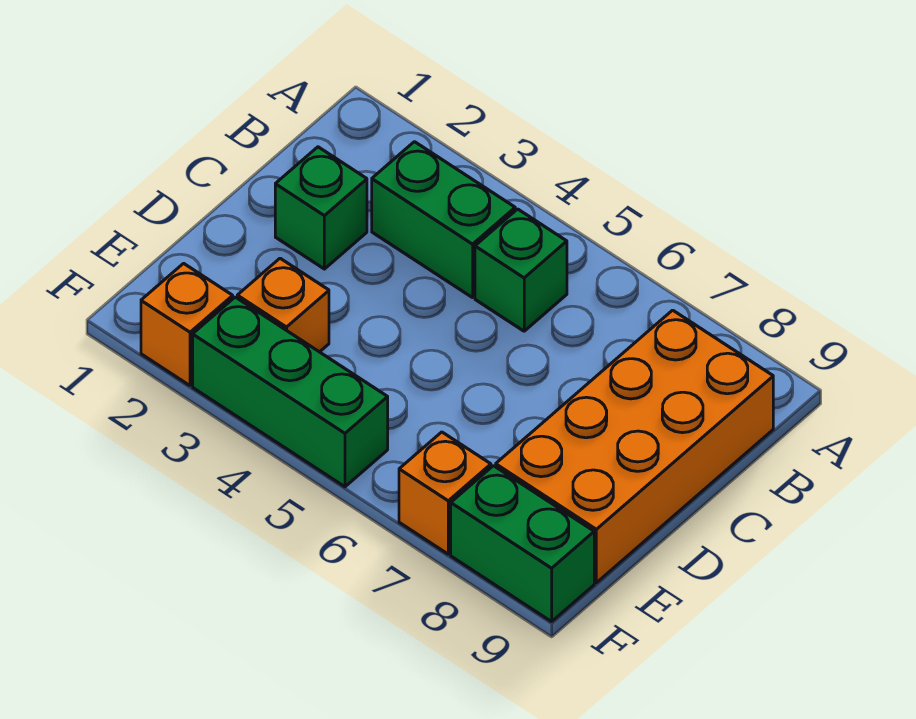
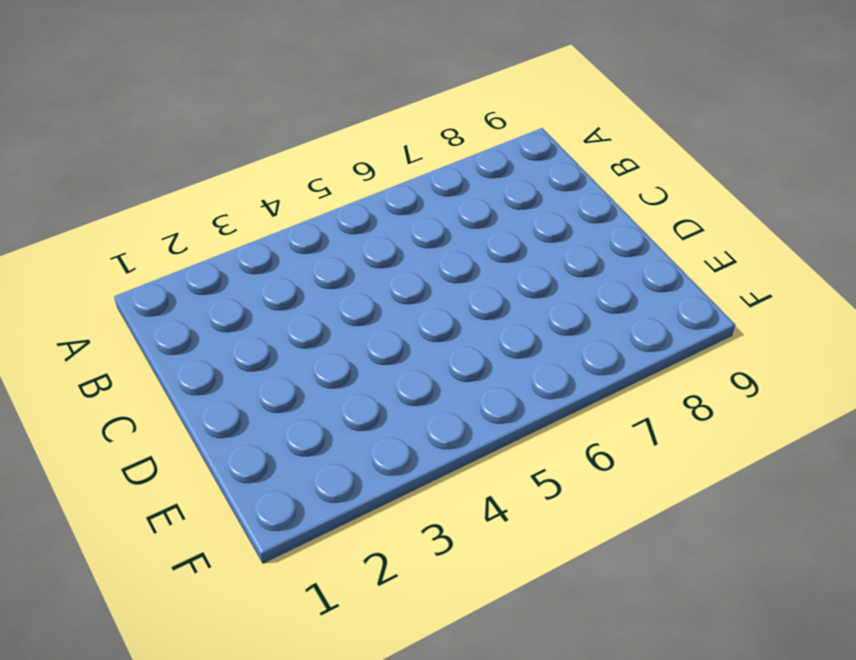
none -> green 1x2 brick [372,142,515,298]
none -> green 1x1 brick [475,209,567,331]

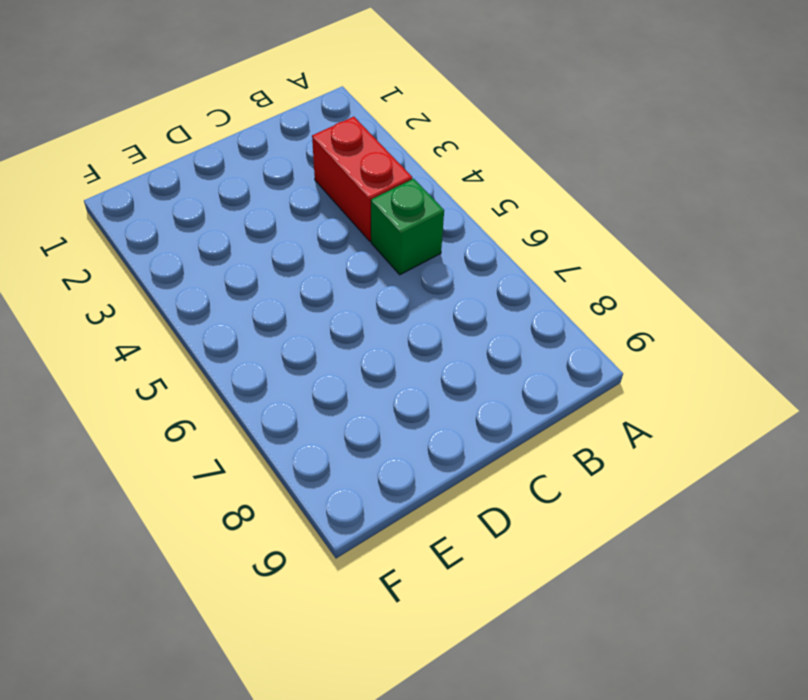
red 1x2 brick [312,117,412,241] -> green 1x2 brick [372,142,515,298]
none -> orange 2x4 brick [496,310,773,583]
none -> green 1x1 brick [275,147,367,269]

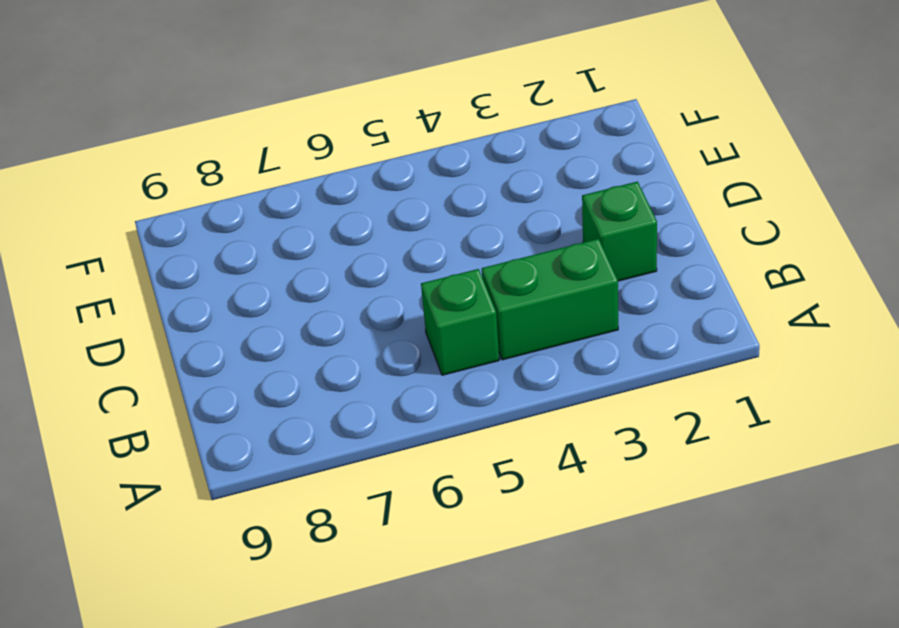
none -> orange 2x4 brick [496,310,773,583]
none -> orange 1x1 brick [237,258,329,352]

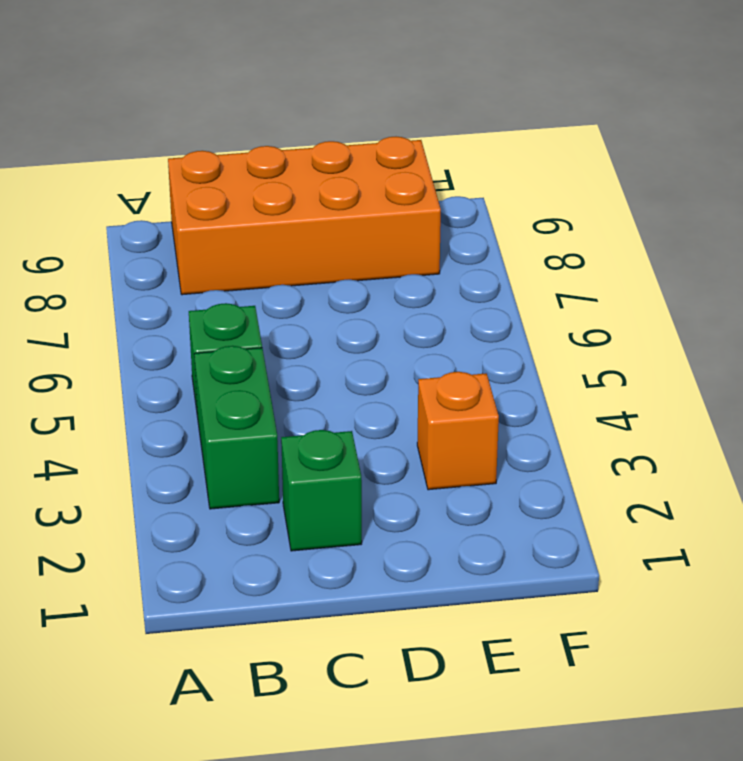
none -> orange 1x1 brick [141,263,233,385]
none -> green 1x3 brick [193,297,388,487]

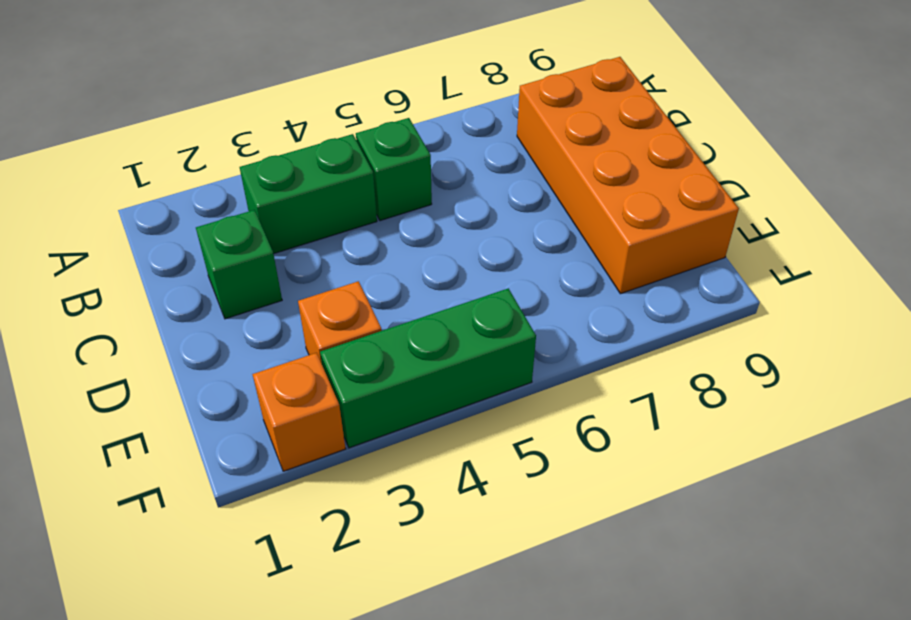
none -> orange 1x1 brick [399,432,491,554]
none -> green 1x2 brick [451,466,594,622]

